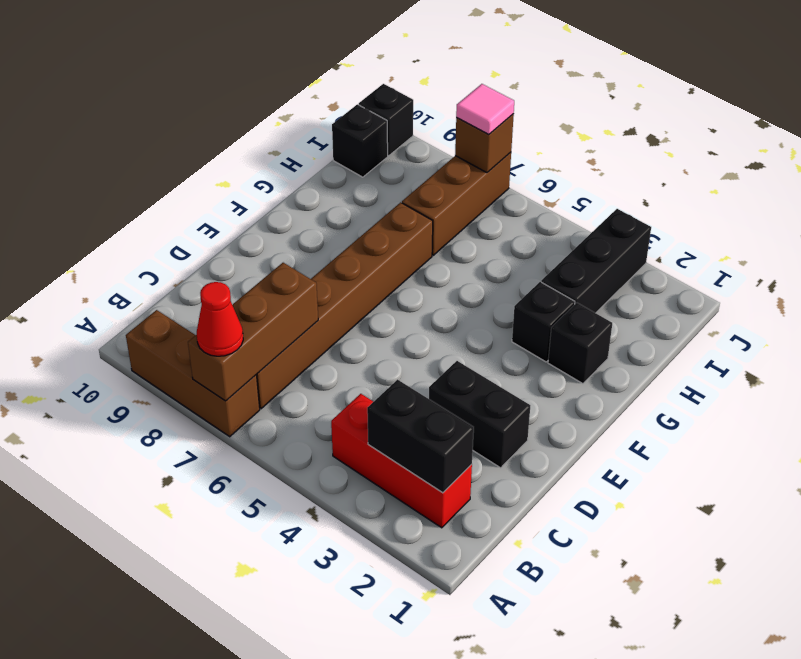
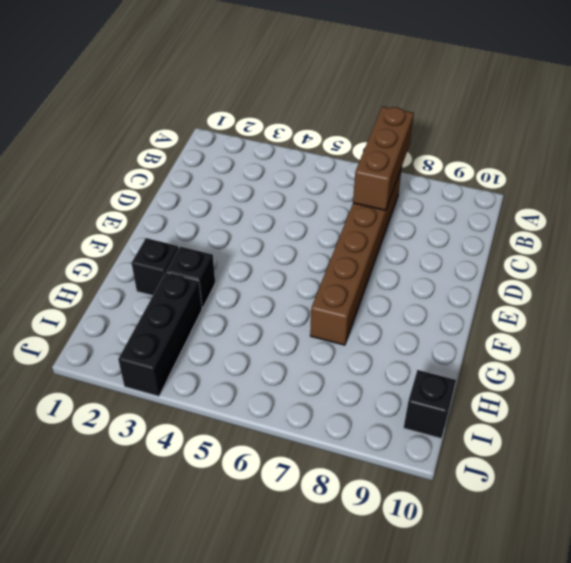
none -> brown 1x3 brick [126,310,260,437]
none -> red 1x3 brick [331,394,472,528]
none -> black 1x2 brick [429,361,530,468]

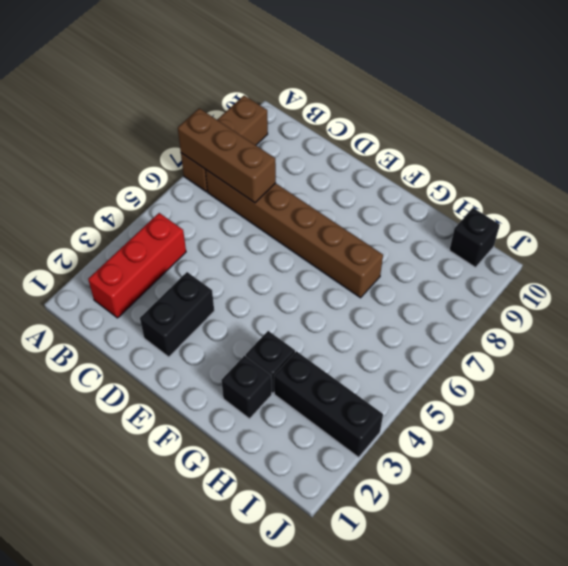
none -> brown 1x3 brick [402,152,511,255]
none -> black 1x1 brick [359,84,413,156]
none -> black 1x2 brick [367,380,474,493]

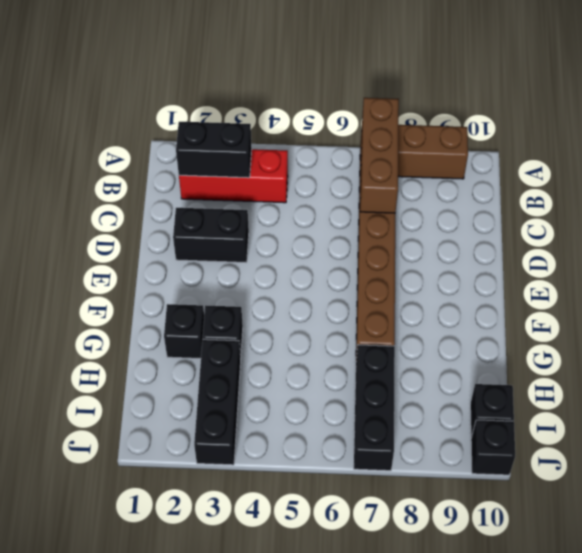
black 1x3 brick [354,345,395,471] -> brown 1x3 brick [402,152,511,255]
none -> brown 1x1 brick [455,114,514,173]
none -> red 1x1 cone [197,282,243,356]
none -> pink 1x1 tile [456,84,514,135]

